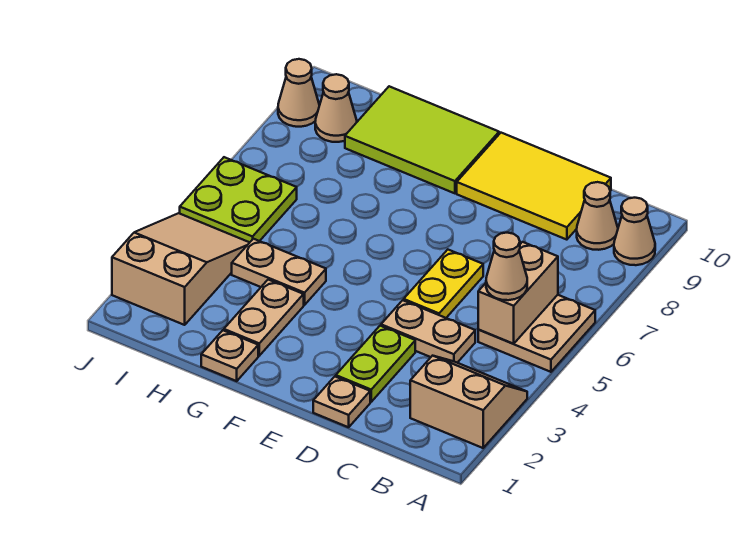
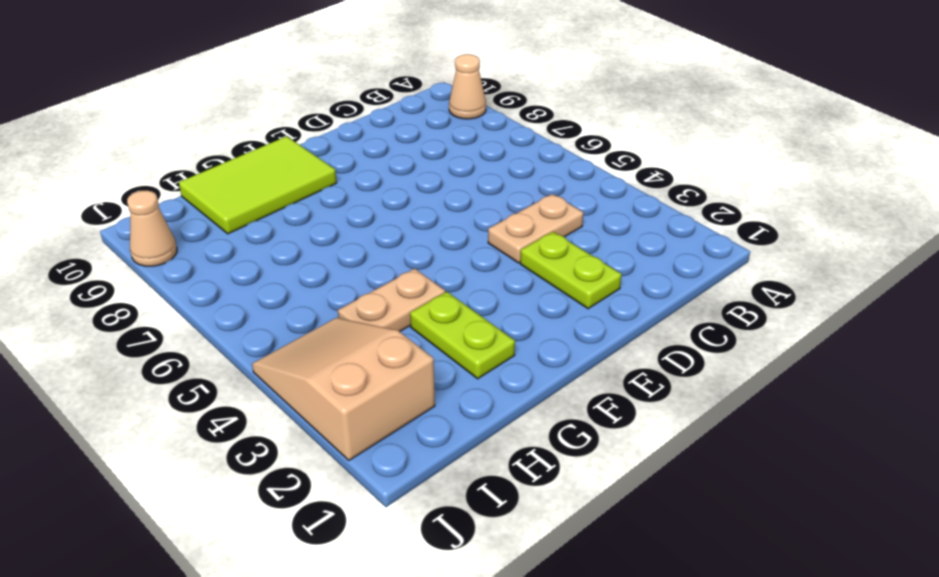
lime 1x2 plate [410,292,515,379] -> tan 1x2 plate [224,280,304,356]
none -> tan 2x2 slope [410,356,527,448]
none -> tan 2x2 plate [478,295,595,372]
none -> tan 1x1 cone [577,182,618,250]

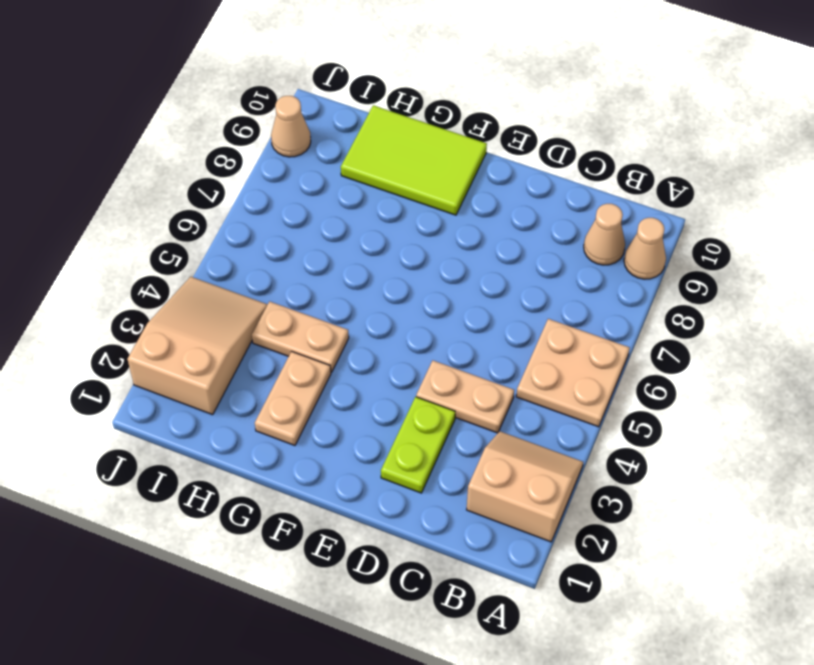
none -> yellow 2x3 tile [457,133,611,240]
none -> tan 1x1 plate [313,376,370,427]
none -> yellow 1x2 plate [404,250,483,318]

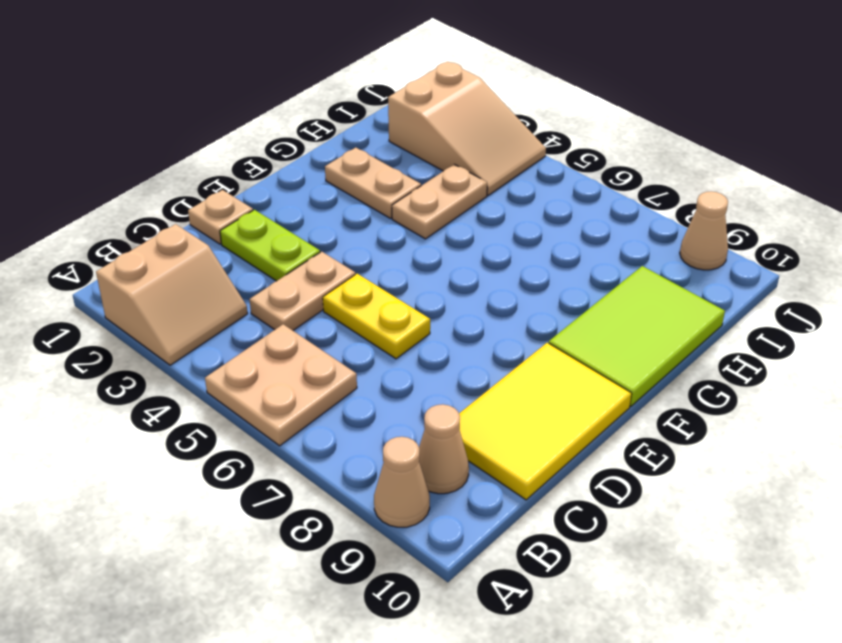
none -> tan 1x1 plate [201,330,258,381]
none -> lime 2x2 plate [180,157,297,242]
none -> tan 1x1 cone [315,74,357,142]

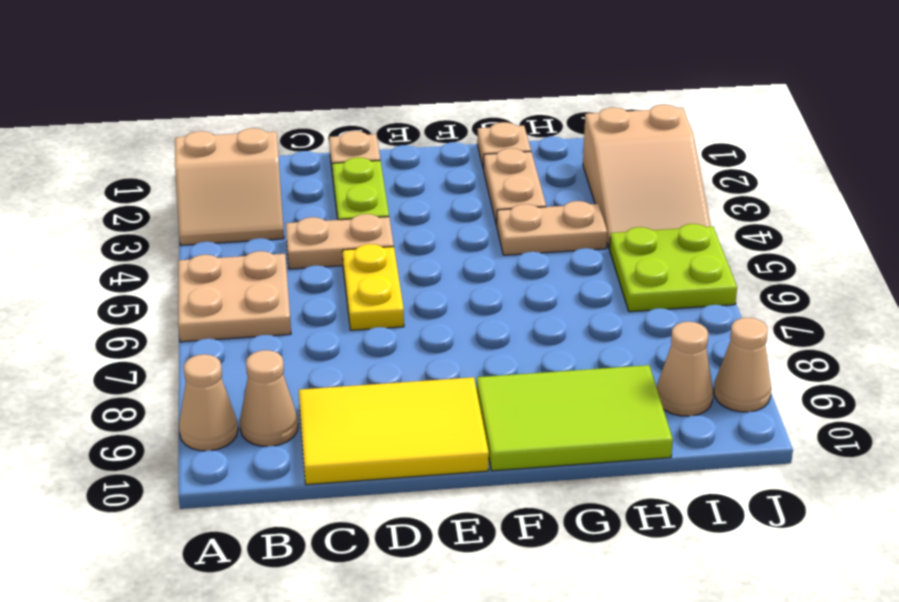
none -> tan 1x2 brick [478,242,558,344]
none -> tan 1x1 cone [486,233,527,300]

